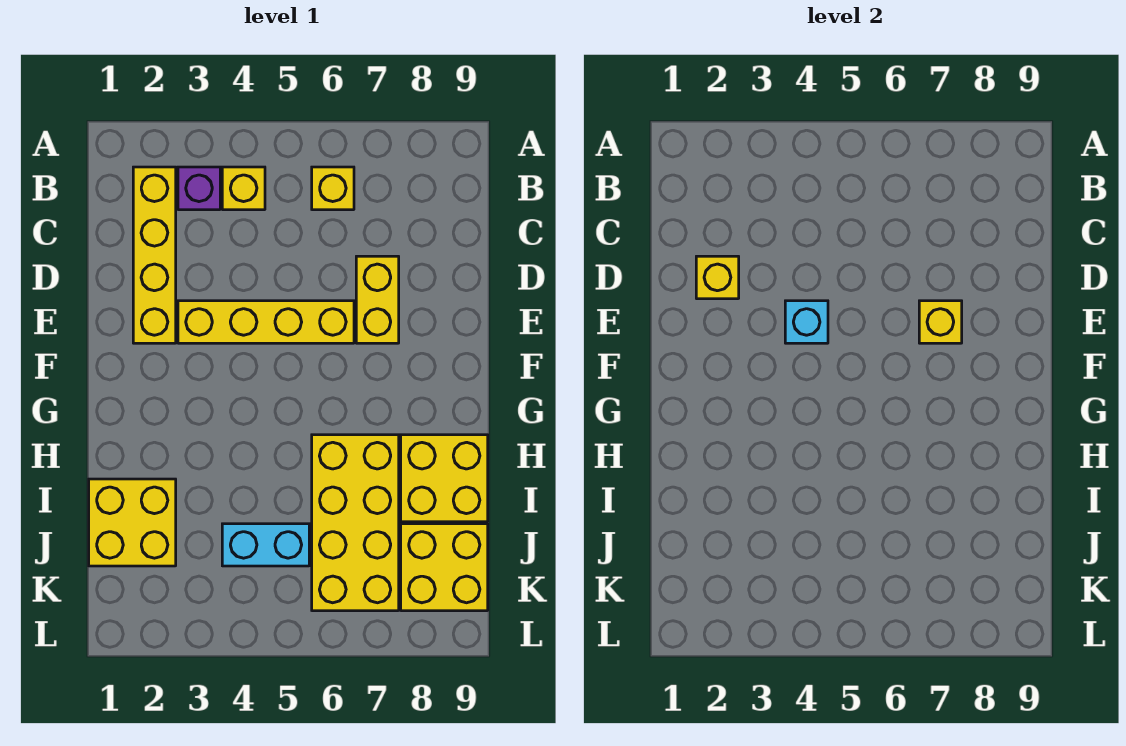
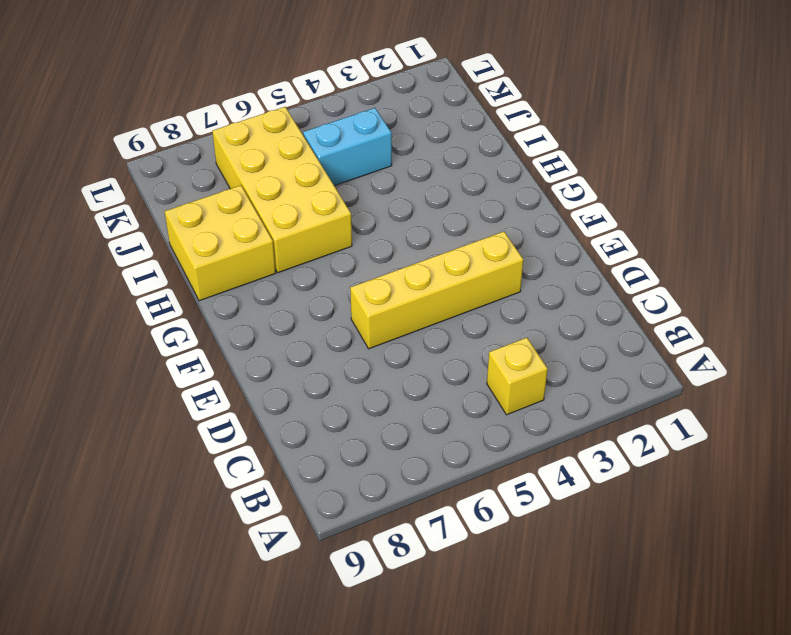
none -> yellow 1x4 brick [133,167,176,343]
none -> purple 1x1 brick [178,167,220,210]
none -> yellow 1x1 brick [312,167,354,210]

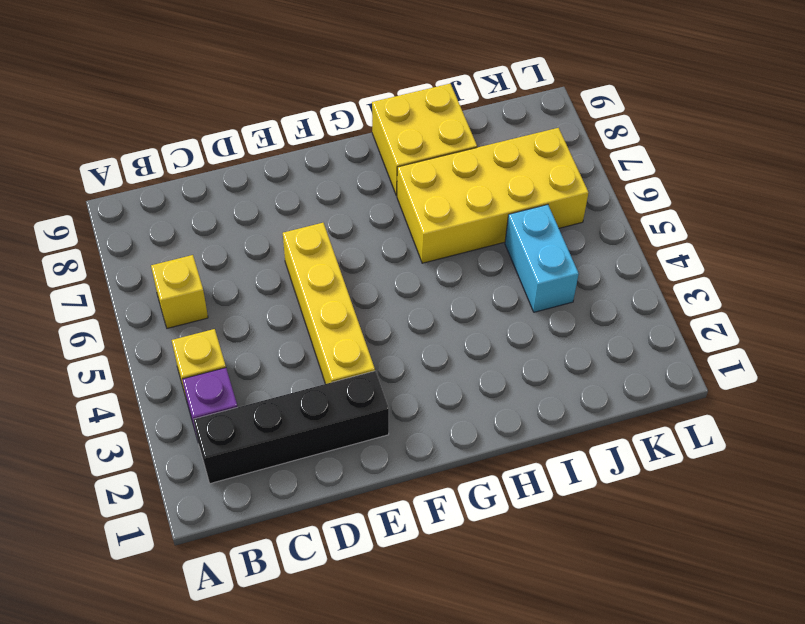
black 1x4 brick [193,371,389,484] -> yellow 1x4 brick [133,167,176,343]
none -> yellow 1x2 brick [356,256,399,343]
none -> yellow 2x2 brick [89,479,176,566]
none -> yellow 2x2 brick [401,524,488,611]

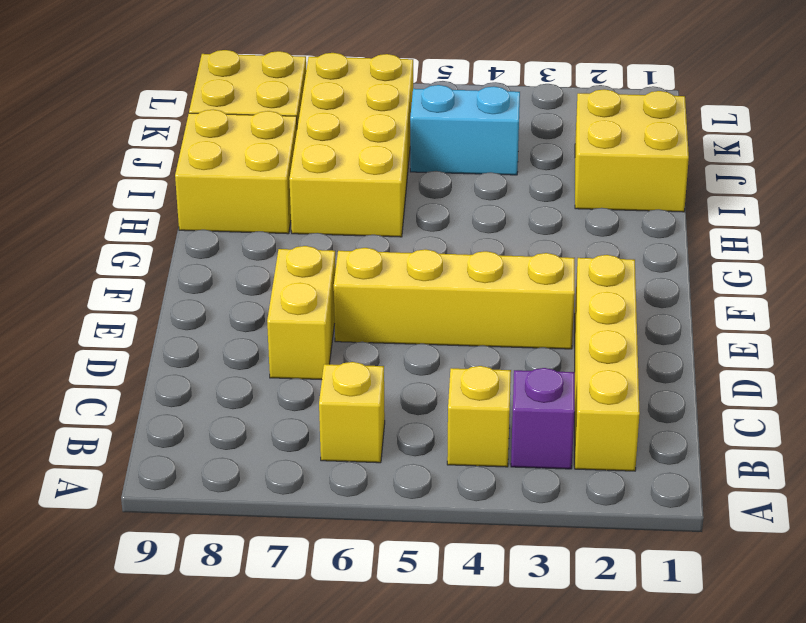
none -> yellow 1x1 brick [696,256,739,299]
none -> cyan 1x1 brick [785,301,828,343]
none -> yellow 1x1 brick [919,301,962,343]

